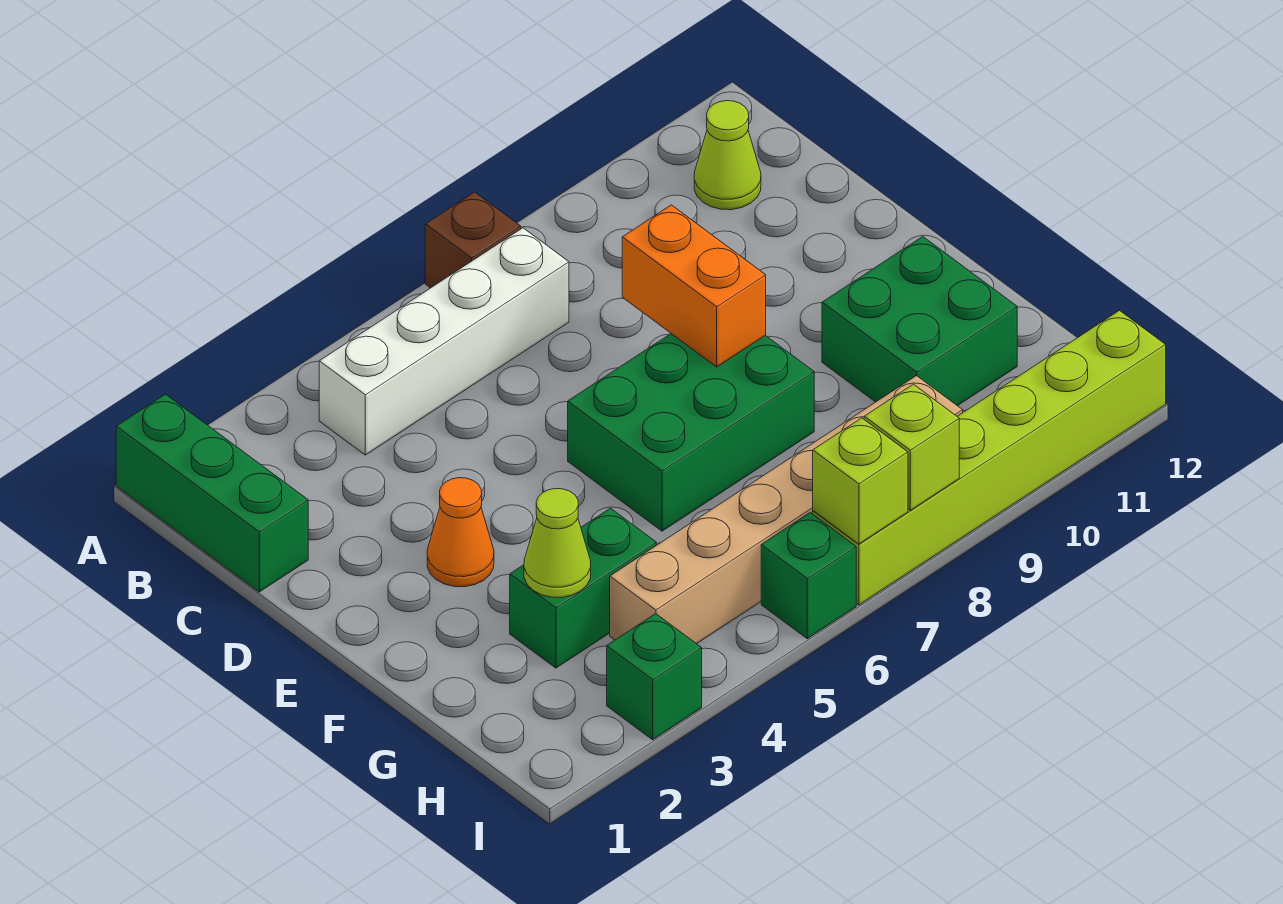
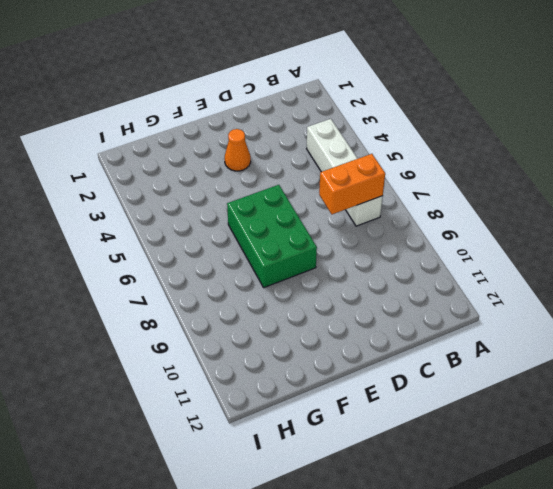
orange 1x2 brick [319,154,385,214] -> orange 1x2 brick moved to [622,205,766,367]
none -> green 1x3 brick [116,394,308,592]
none -> brown 1x1 brick [425,192,521,288]
none -> lime 1x1 cone [694,101,761,210]

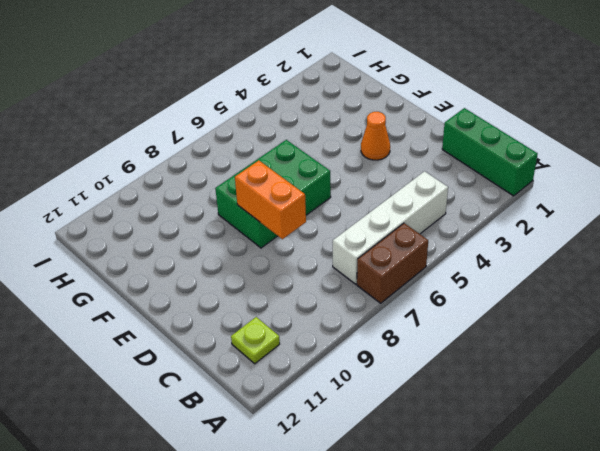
brown 1x2 brick [357,223,428,303] -> brown 1x1 brick [425,192,521,288]
lime 1x1 plate [231,317,280,364] -> lime 1x1 cone [694,101,761,210]
none -> green 2x2 brick [822,237,1017,406]
none -> green 1x2 brick [510,508,656,668]
none -> tan 1x6 brick [610,376,963,644]

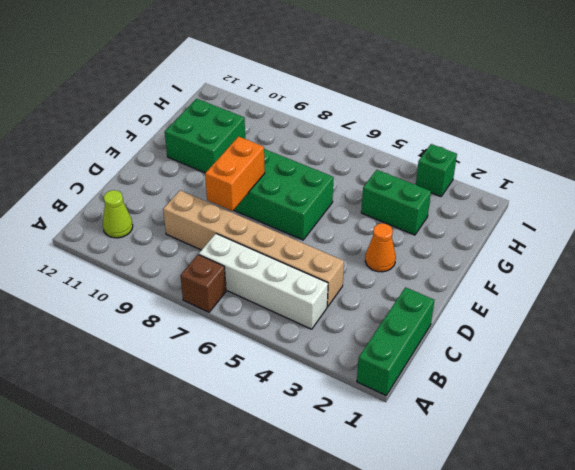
tan 1x6 brick [163,190,344,307] -> tan 1x6 brick moved to [610,376,963,644]
none -> green 1x1 brick [761,513,856,639]
none -> lime 1x6 brick [813,310,1166,605]
none -> lime 1x1 cone [524,488,591,598]

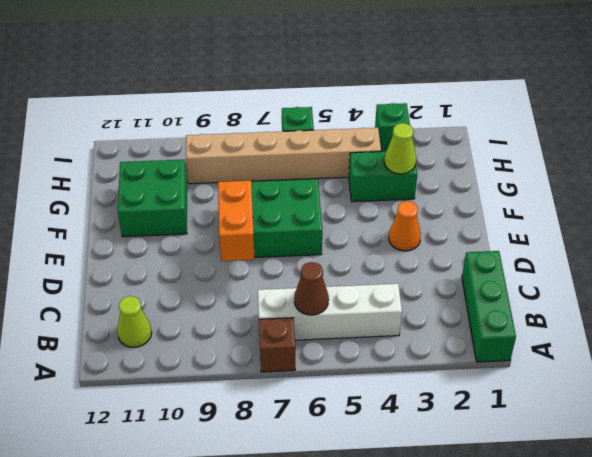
brown 1x1 cone [294,262,329,315] -> none
none -> lime 1x6 brick [813,310,1166,605]
none -> lime 1x1 brick [813,418,908,544]
none -> lime 1x1 brick [864,384,959,510]

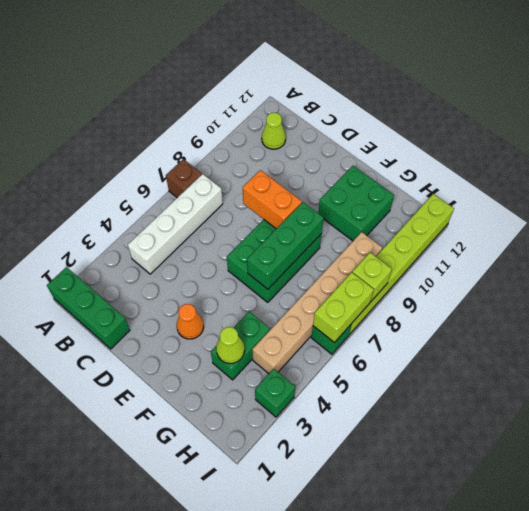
green 1x3 brick [247,202,324,289] -> none
lime 1x2 brick [313,272,374,342] -> lime 1x1 brick [813,418,908,544]

